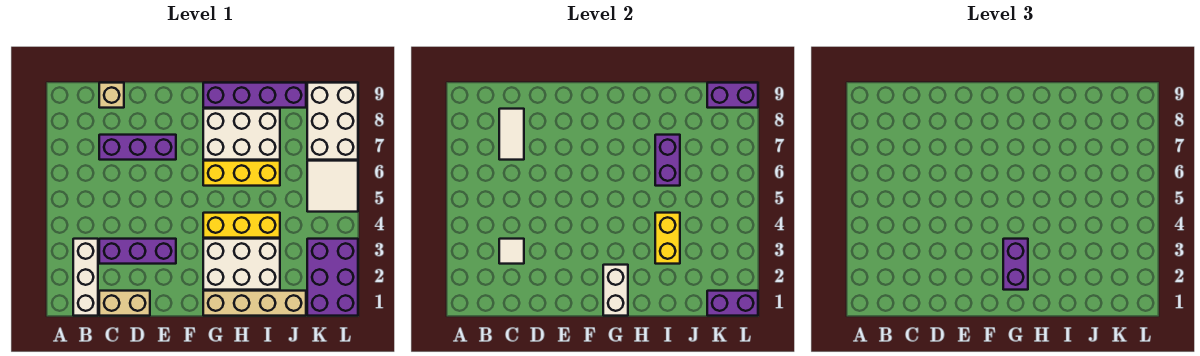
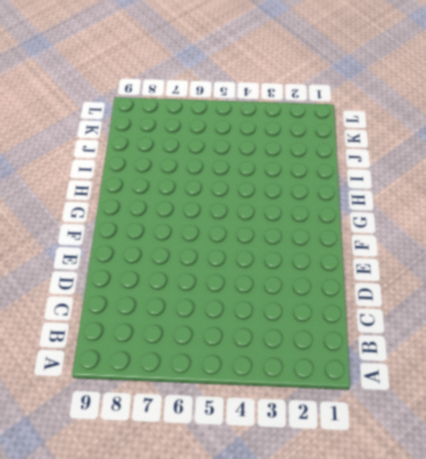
none -> white 1x3 brick [73,239,98,316]
none -> tan 1x2 brick [99,291,150,316]
none -> purple 1x3 brick [99,239,176,264]

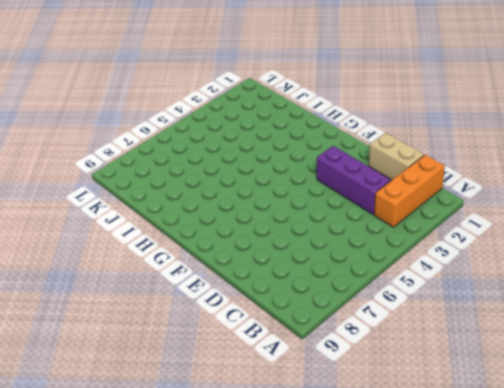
orange 1x3 brick [374,155,445,227] -> white 1x3 brick [73,239,98,316]
none -> purple 1x3 brick [99,135,176,160]
none -> tan 1x1 brick [99,83,124,108]
none -> tan 1x4 brick [203,291,306,316]

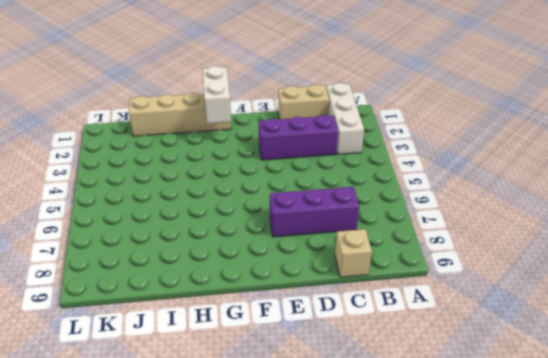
none -> white 2x3 brick [203,239,280,290]
none -> yellow 1x3 brick [203,213,280,238]
none -> yellow 1x3 brick [203,161,280,186]

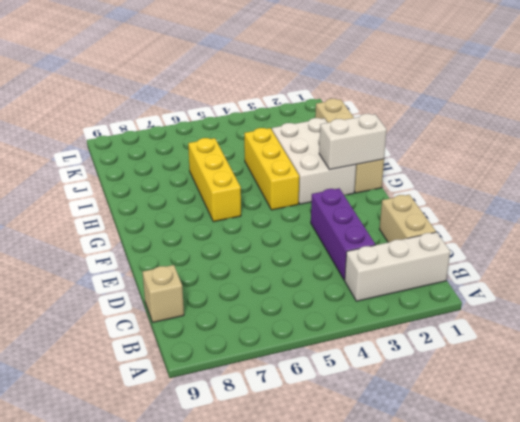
none -> purple 1x3 brick [99,135,176,160]
none -> white 2x3 brick [203,109,280,160]
none -> purple 1x4 brick [203,83,306,108]

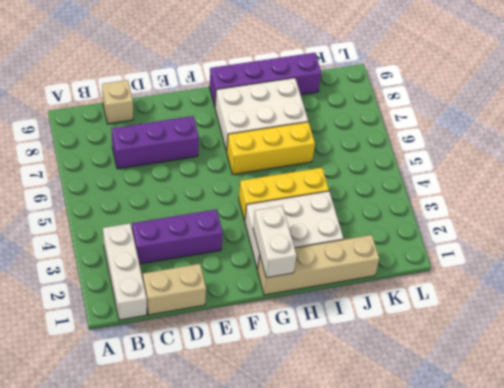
none -> purple 2x3 brick [307,239,358,316]
none -> white 2x2 tile [307,161,358,212]
none -> white 2x3 brick [307,83,358,160]

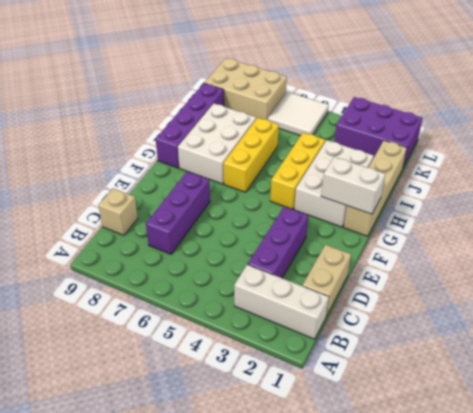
tan 2x3 brick [205,58,287,120] -> white 2x3 brick [307,83,358,160]
none -> white 1x1 tile [499,239,524,264]
none -> white 1x2 tile [499,109,524,160]
none -> yellow 1x2 brick [655,213,680,264]

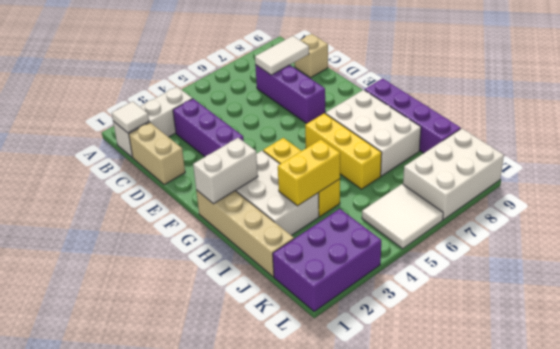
white 1x1 tile [112,101,149,133] -> white 1x1 tile moved to [499,239,524,264]
none -> purple 1x2 brick [655,135,680,186]
none -> purple 1x2 brick [707,291,758,316]
none -> purple 1x2 brick [707,83,758,108]

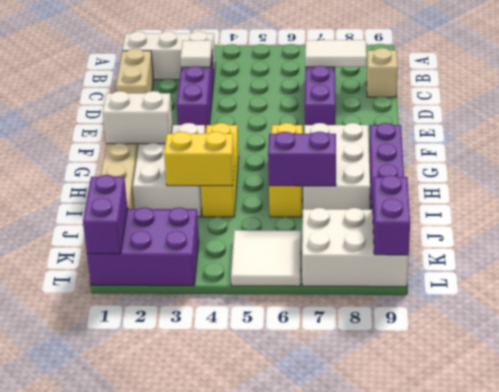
none -> purple 1x2 brick [1003,239,1028,290]

